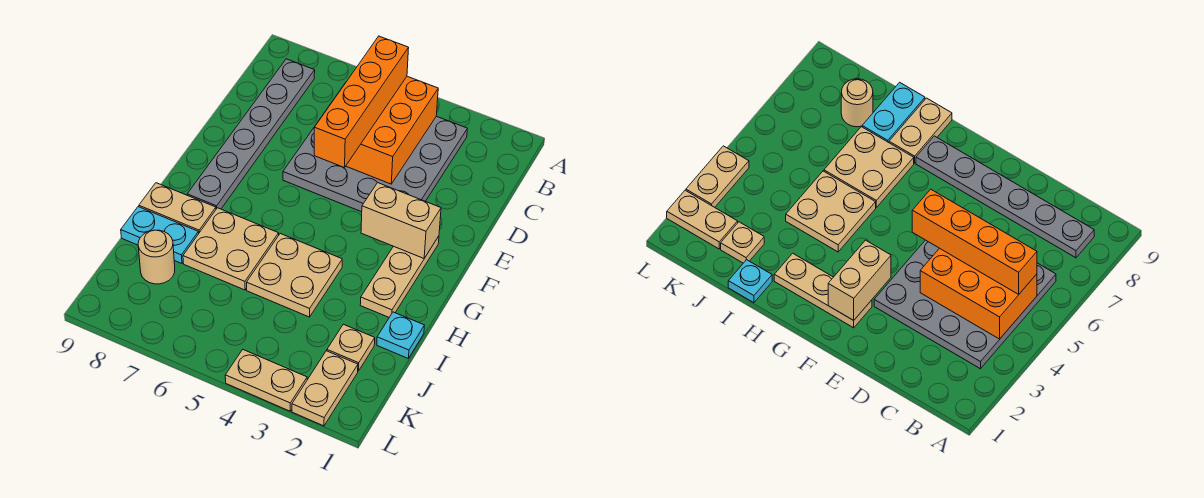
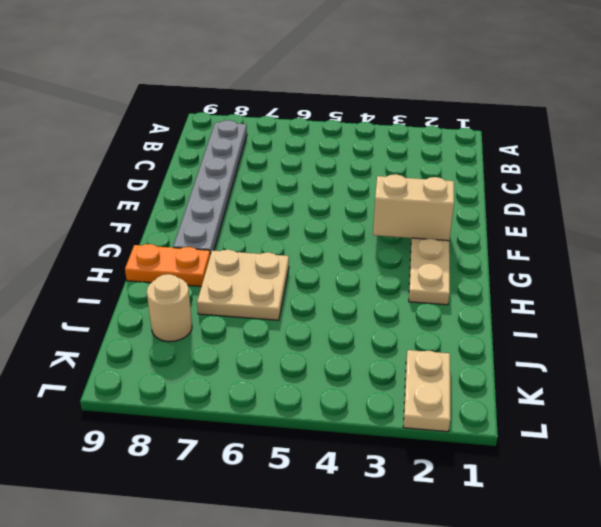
orange 1x2 plate [125,244,210,286] -> tan 1x2 plate [139,183,216,233]
none -> grey 4x4 plate [283,84,467,212]
none -> tan 2x2 plate [247,234,342,317]
none -> cyan 1x1 plate [377,312,424,358]

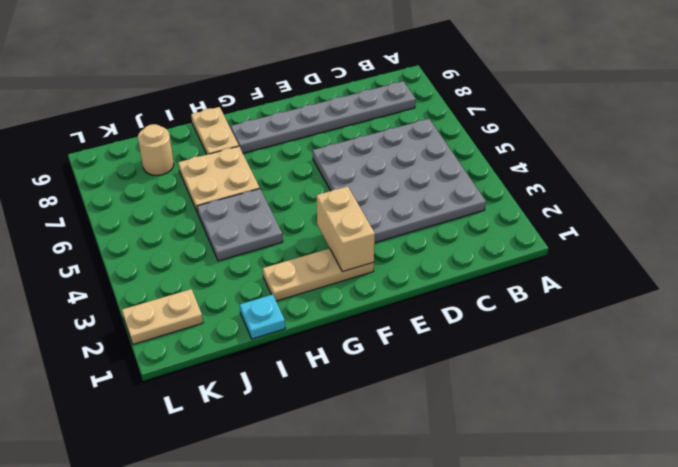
grey 2x2 plate [197,189,283,261] -> tan 2x2 plate [247,234,342,317]
none -> cyan 1x2 plate [121,207,199,263]
none -> tan 1x1 plate [327,324,375,371]
none -> tan 1x2 plate [225,350,307,411]

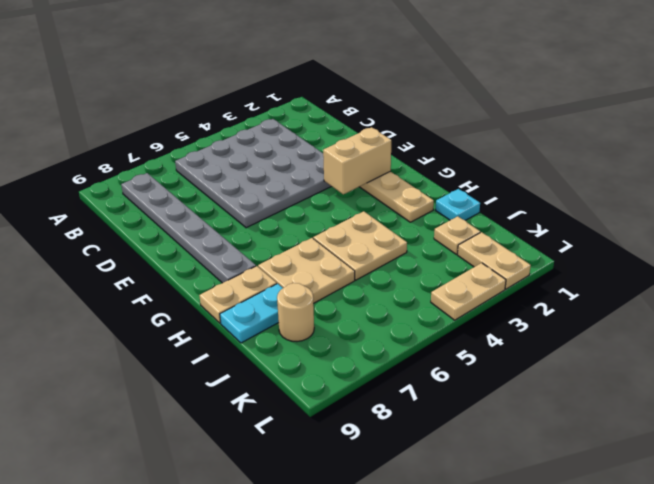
none -> orange 2x3 brick [346,76,438,184]
none -> orange 1x4 brick [314,36,409,168]

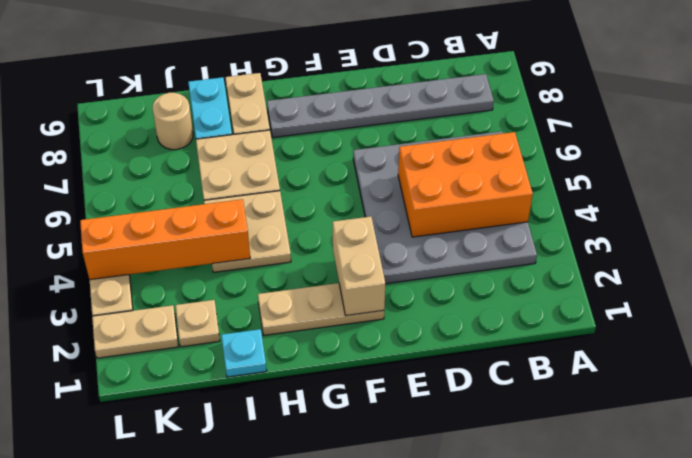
orange 1x4 brick [80,199,250,280] -> orange 1x4 brick moved to [314,36,409,168]

